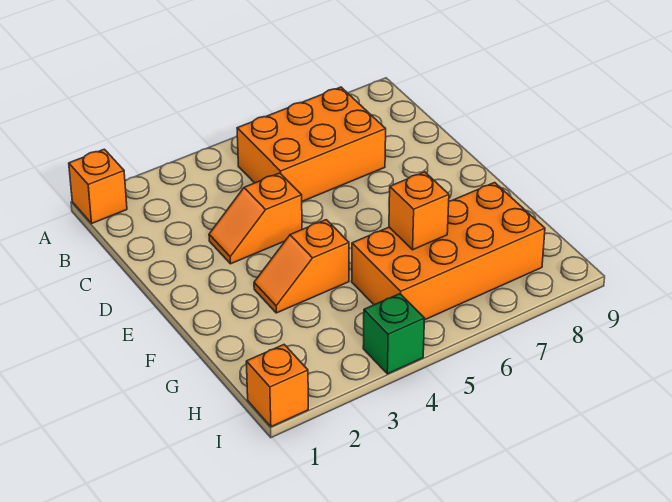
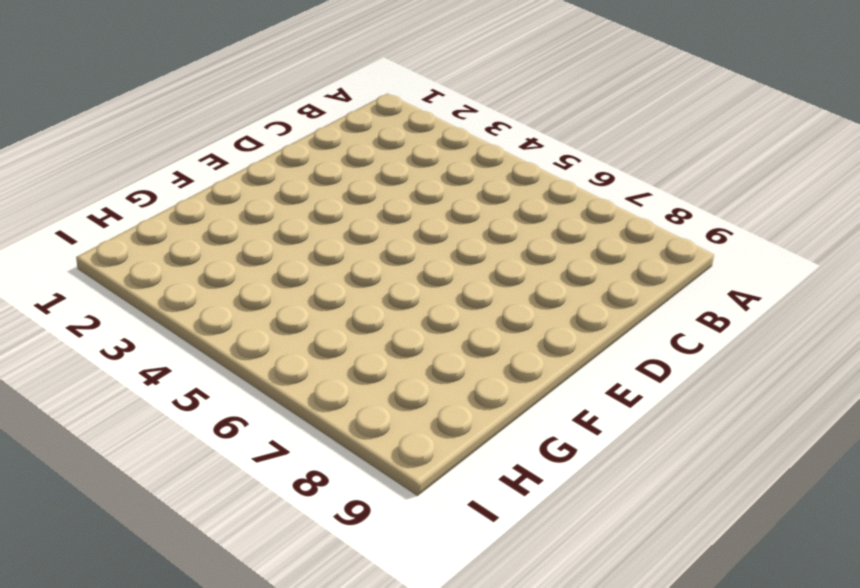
none -> orange 1x1 brick [69,149,127,223]
none -> orange 2x3 brick [237,87,386,201]

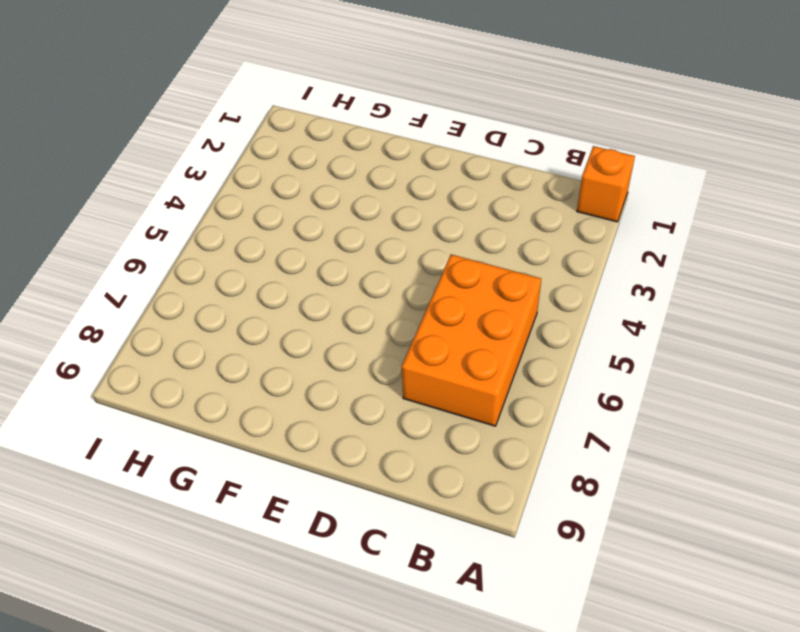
none -> orange 1x2 slope [209,173,302,264]
none -> orange 1x2 slope [254,220,349,313]

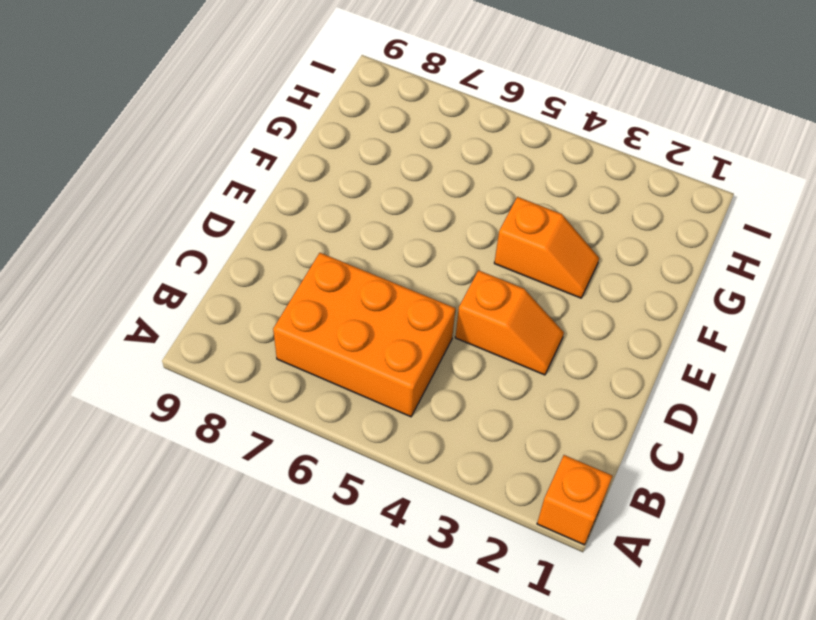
none -> orange 2x4 brick [352,183,545,320]
none -> orange 1x1 brick [246,345,308,427]

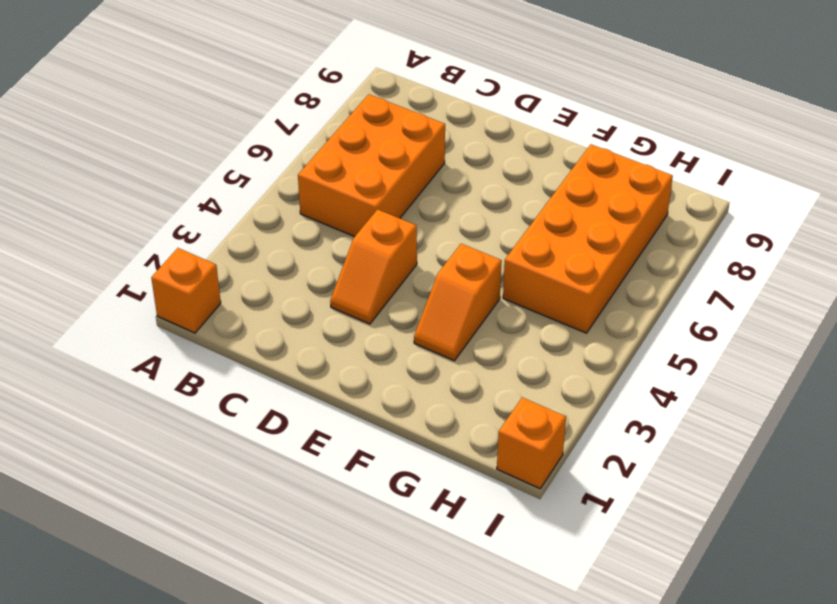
none -> green 1x1 brick [363,294,425,374]
none -> orange 1x1 brick [389,172,449,250]

